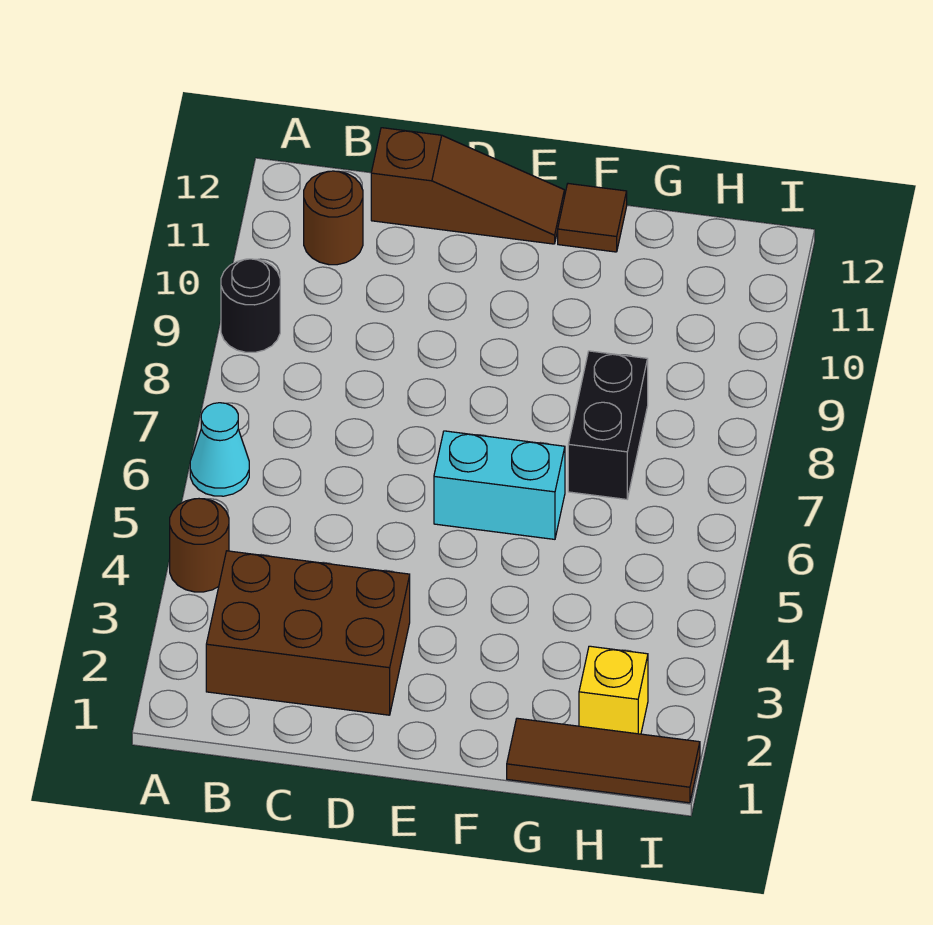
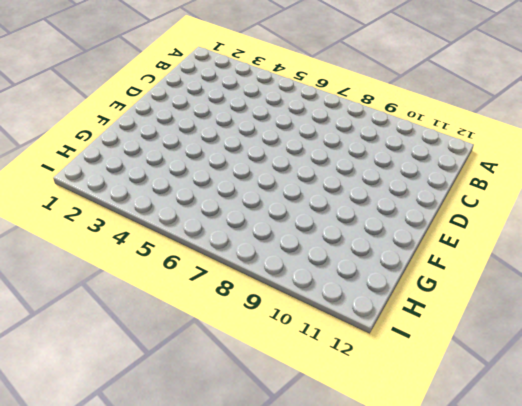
none -> brown 1x1 round brick [170,499,229,592]
none -> cyan 1x1 cone [190,403,249,496]

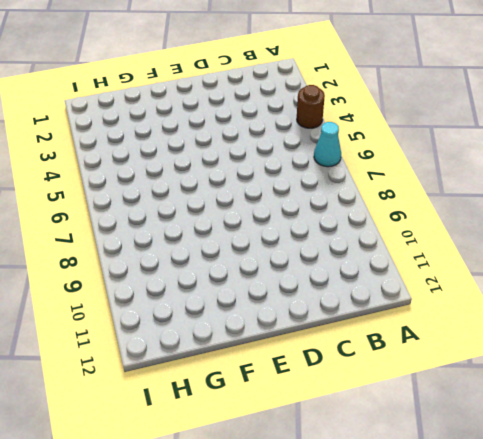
none -> black 1x1 round brick [221,259,280,352]
none -> brown 2x3 brick [206,551,410,715]

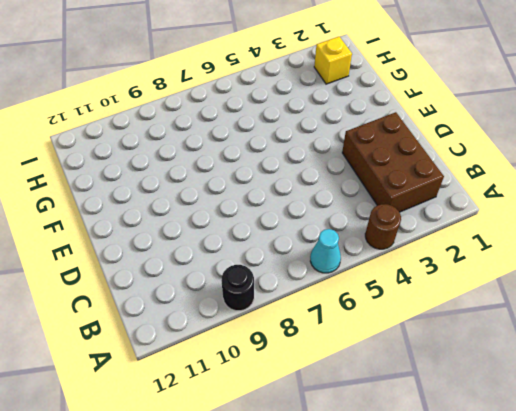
none -> brown 1x1 round brick [304,171,363,265]
none -> brown 1x3 slope [371,128,564,244]

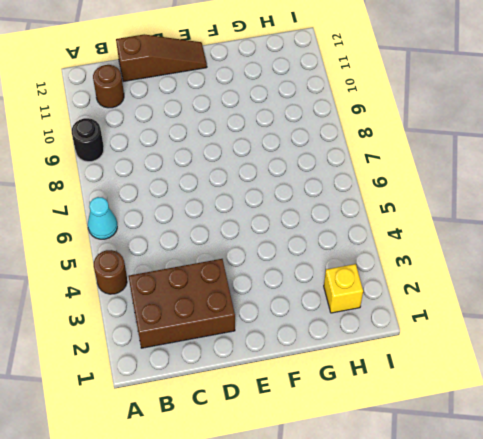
none -> cyan 1x2 brick [434,431,565,539]
none -> brown 1x1 tile [558,184,627,252]

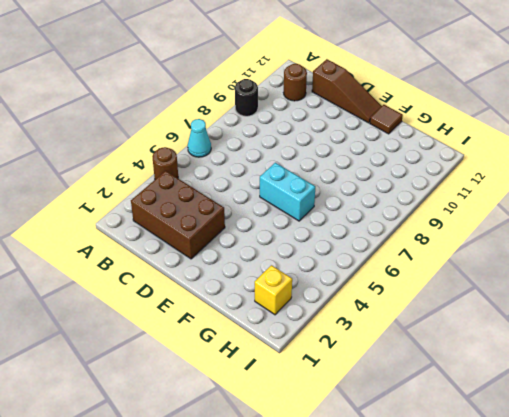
none -> brown 1x3 tile [507,718,700,803]
none -> black 1x2 brick [568,351,648,499]

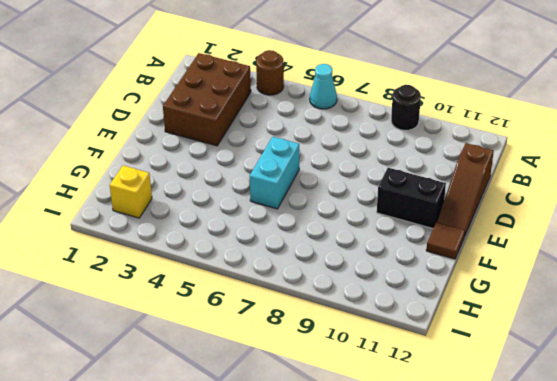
black 1x2 brick [377,168,446,228] -> black 1x2 brick moved to [568,351,648,499]
none -> brown 1x1 round brick [304,171,363,265]
none -> brown 1x3 tile [507,718,700,803]

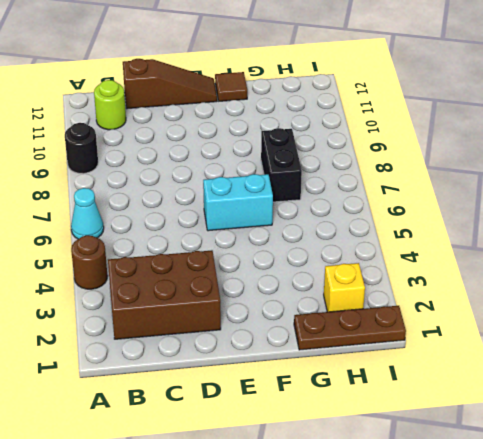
lime 1x1 round brick [94,80,126,130] -> brown 1x1 round brick [304,171,363,265]
brown 1x3 plate [294,306,406,350] -> brown 1x3 tile [507,718,700,803]

